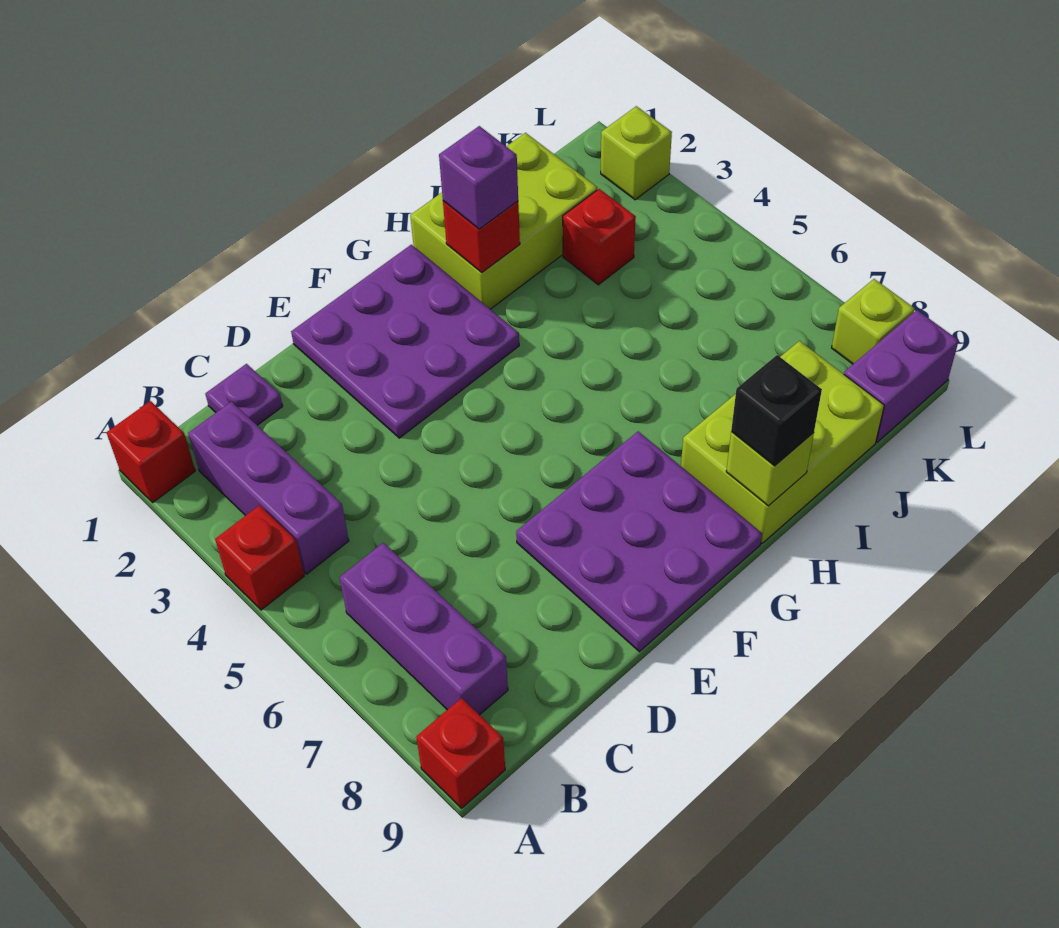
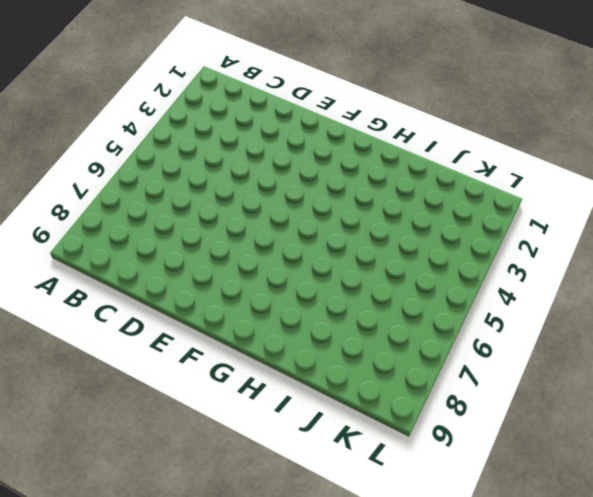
none -> red 1x1 brick [106,401,195,503]
none -> red 1x1 brick [215,505,304,610]
none -> red 1x1 brick [416,698,505,808]

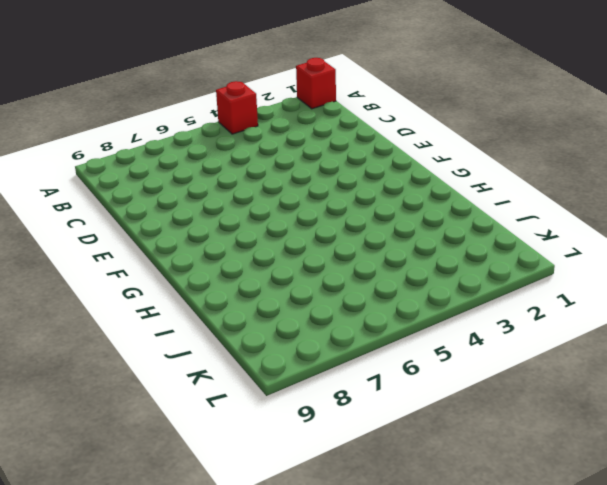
none -> red 1x1 brick [416,698,505,808]
none -> purple 1x3 brick [188,402,349,574]
none -> purple 1x3 brick [340,543,508,715]

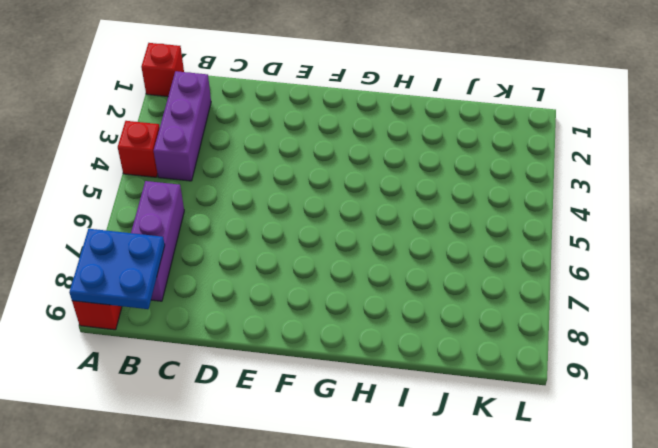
blue 2x2 plate [69,229,165,309] -> none
none -> purple 1x1 plate [205,364,283,425]
none -> purple 3x3 plate [291,245,519,438]
none -> purple 3x3 plate [516,432,762,652]

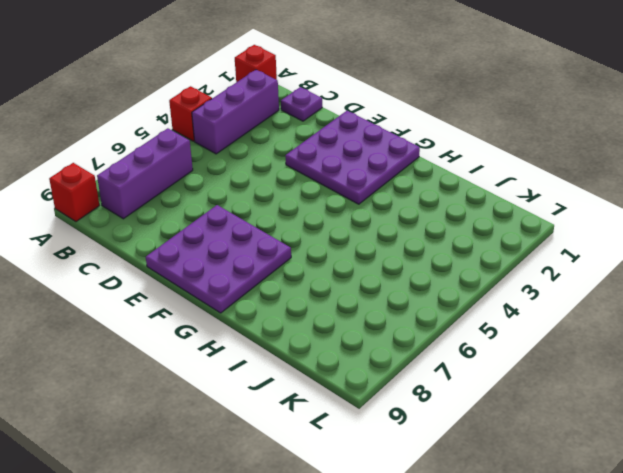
none -> lime 2x3 brick [410,133,597,309]
none -> lime 2x3 brick [681,341,884,543]
none -> red 1x1 brick [563,189,636,285]

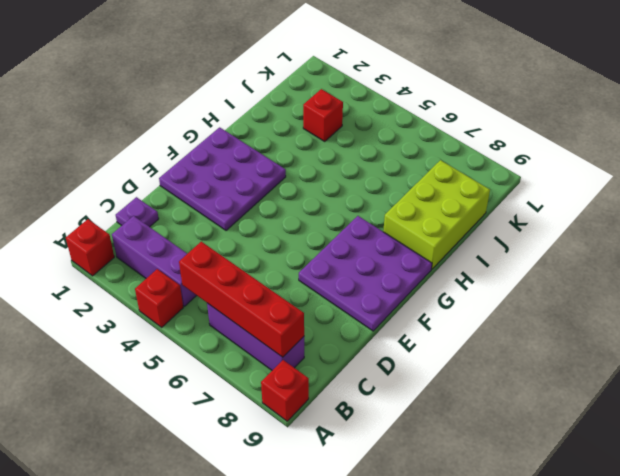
red 1x4 brick [179,242,304,357] -> none
none -> lime 2x3 brick [410,133,597,309]
none -> purple 1x2 brick [844,310,959,442]
none -> lime 1x1 brick [601,106,672,200]

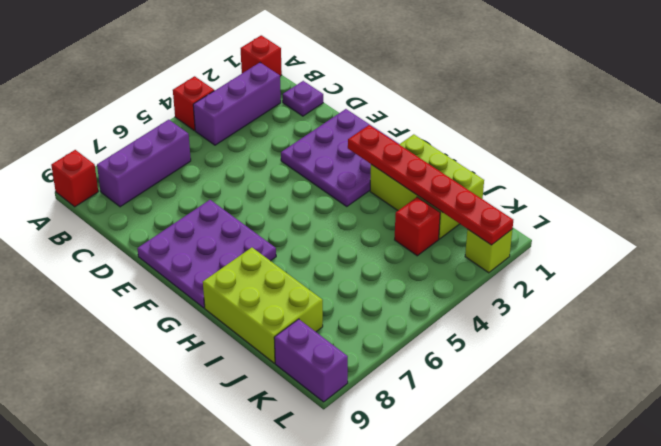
red 1x6 plate [348,125,513,245] -> red 1x1 brick [443,201,520,273]
none -> lime 1x1 brick [832,279,915,364]
none -> lime 1x1 brick [726,432,814,506]
none -> purple 1x1 brick [439,126,518,229]

